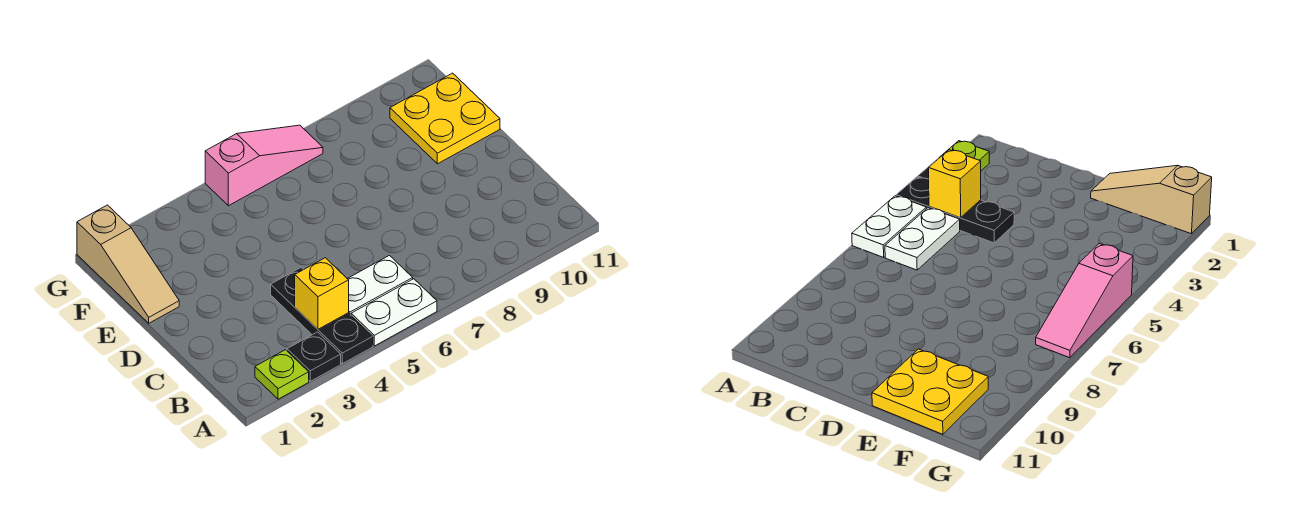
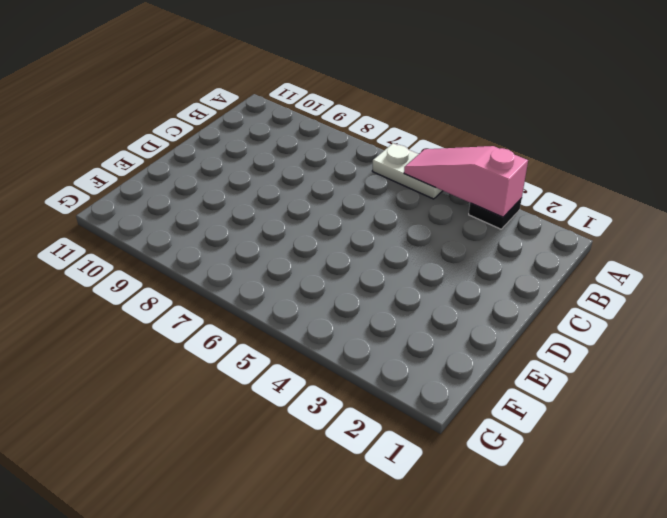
pink 1x3 slope [404,146,528,217] -> pink 1x3 slope moved to [205,125,323,206]
none -> lime 1x1 plate [255,350,309,399]
none -> black 1x3 plate [271,268,373,364]

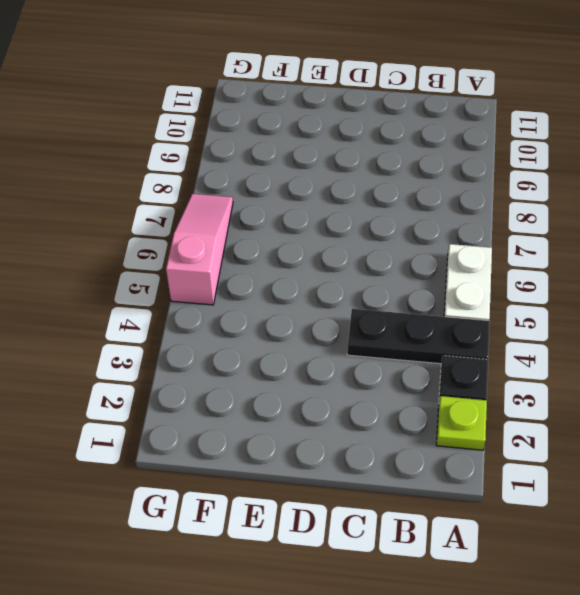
none -> white 1x2 plate [347,255,413,315]
none -> tan 1x3 slope [77,205,179,323]

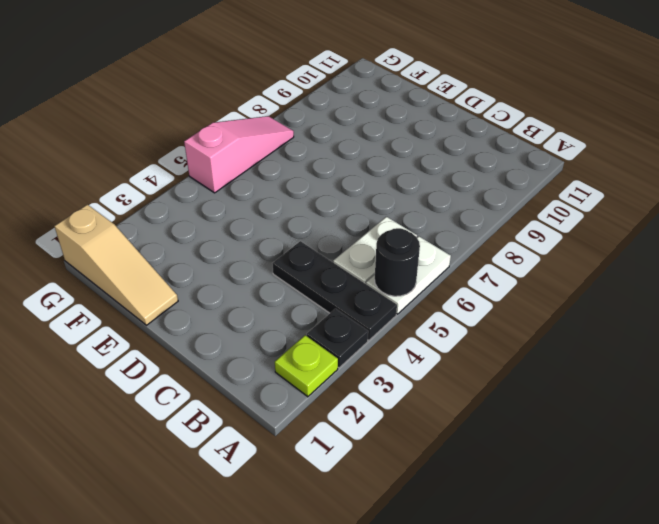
black 1x1 round brick [375,228,420,296] -> none
none -> yellow 2x2 plate [390,73,500,164]
none -> yellow 1x1 brick [295,258,349,329]

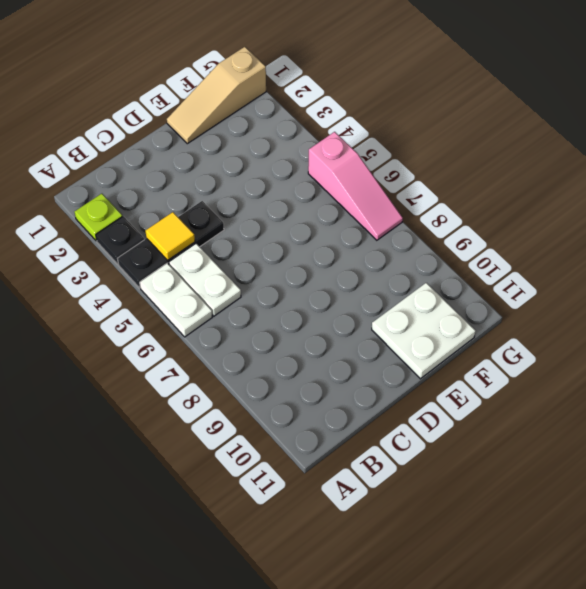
yellow 1x1 tile [146,212,195,260] -> yellow 1x1 brick [295,258,349,329]
white 2x2 plate [372,283,476,379] -> yellow 2x2 plate [390,73,500,164]

